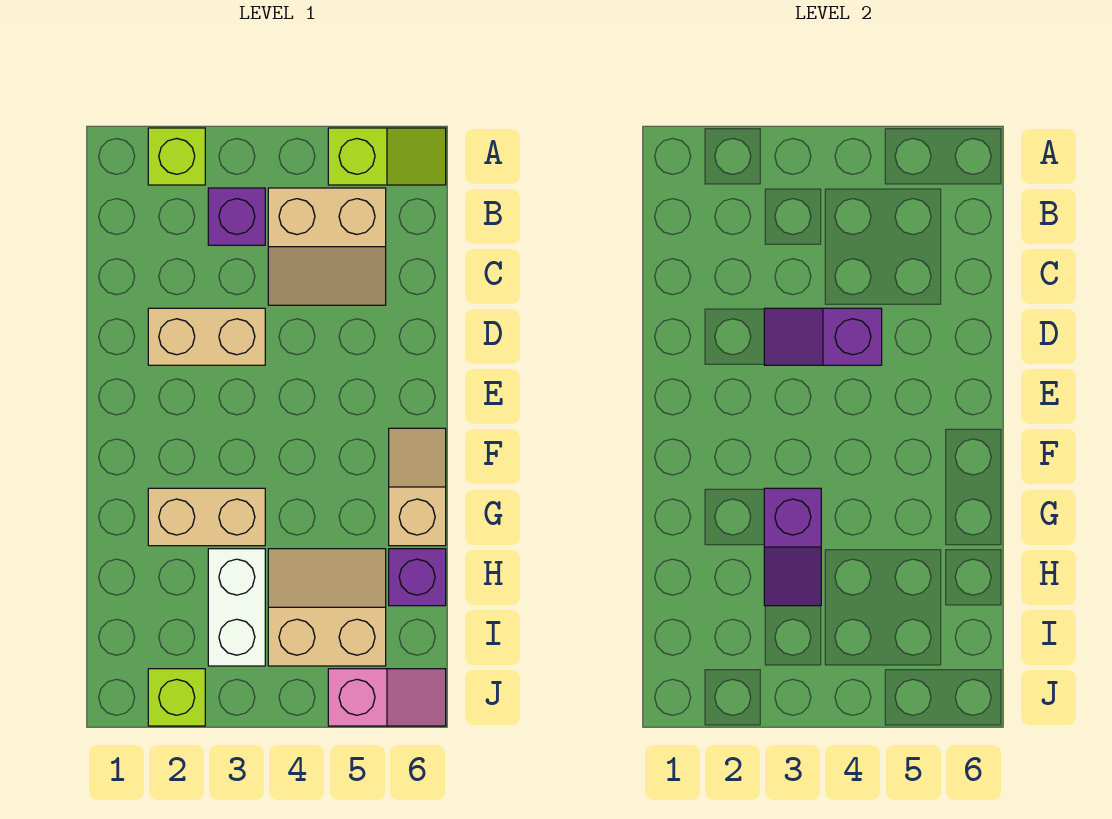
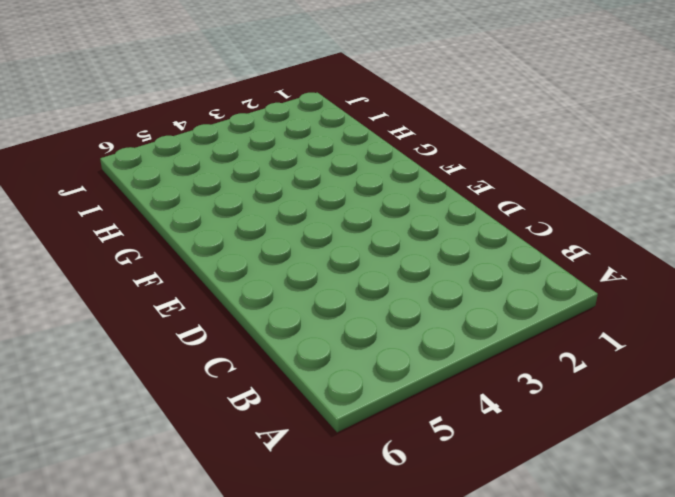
none -> lime 1x1 brick [148,128,205,185]
none -> lime 1x2 slope [328,128,446,185]
none -> purple 1x1 brick [208,188,265,245]

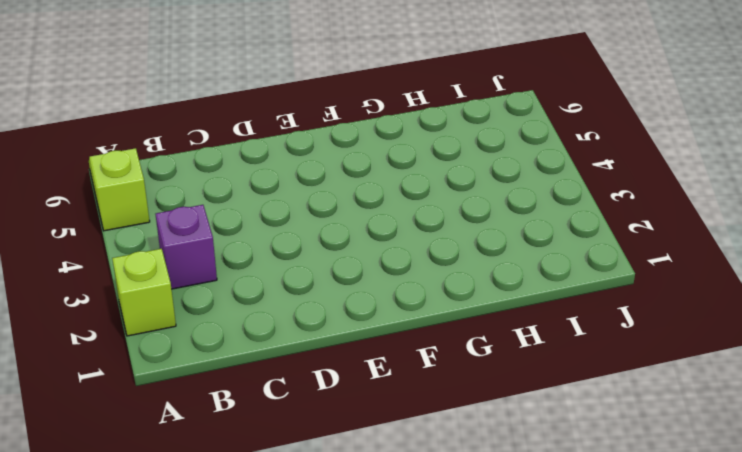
none -> tan 2x2 slope [268,188,386,305]
none -> tan 1x2 brick [148,308,265,365]
none -> tan 1x2 slope [389,428,446,546]

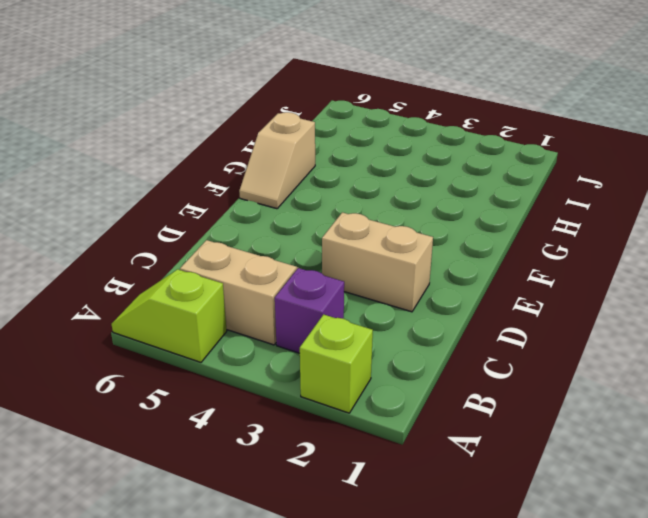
none -> tan 1x2 brick [148,488,265,546]
none -> white 1x2 brick [208,549,265,666]
none -> tan 2x2 slope [268,549,386,666]

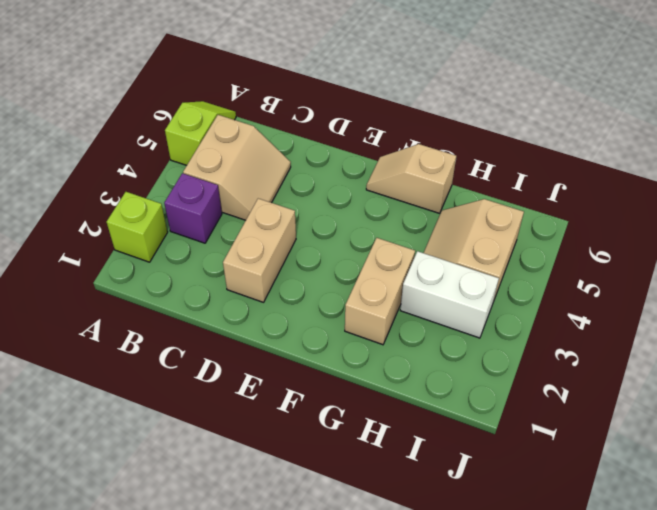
none -> purple 1x1 brick [389,549,446,606]
none -> lime 1x1 brick [148,669,205,726]
none -> pink 1x2 slope [328,669,446,726]

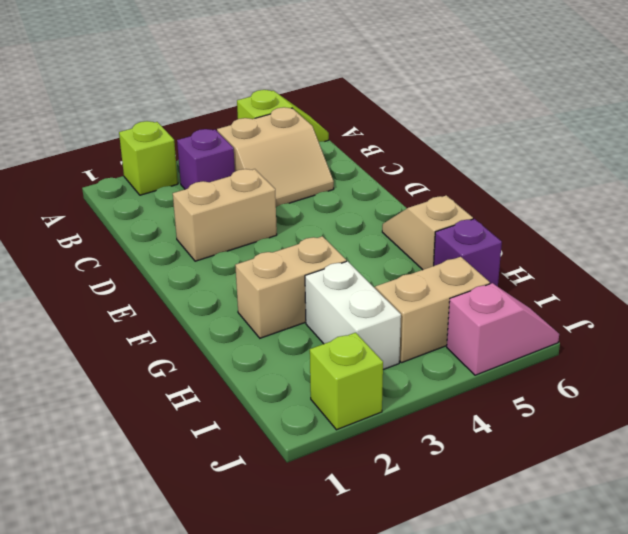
none -> purple 1x2 slope [764,308,882,365]
none -> purple 1x2 slope [764,488,821,606]

